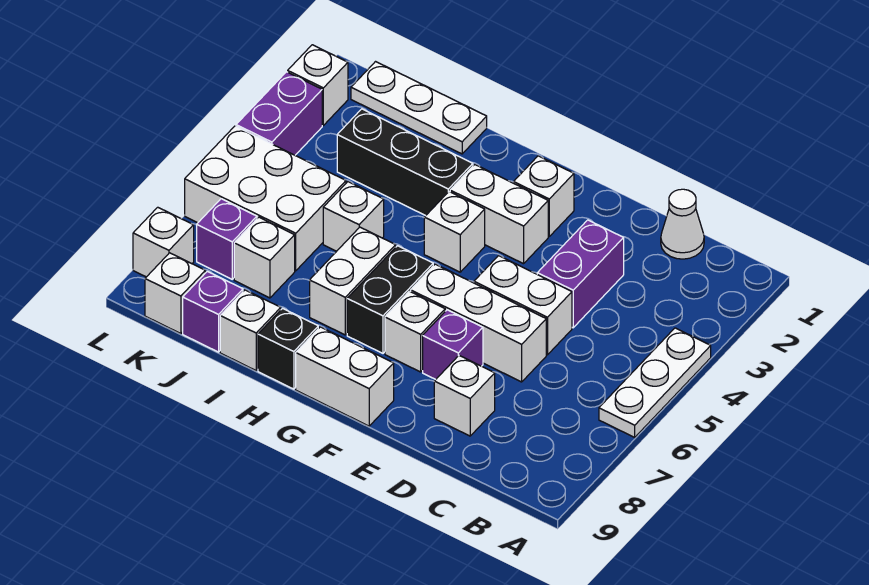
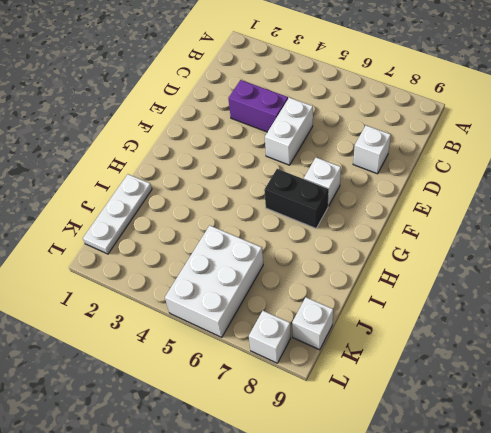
none -> white 1x3 plate [599,328,711,437]
none -> white 1x1 cone [661,189,704,259]
none -> white 1x3 brick [411,264,546,382]

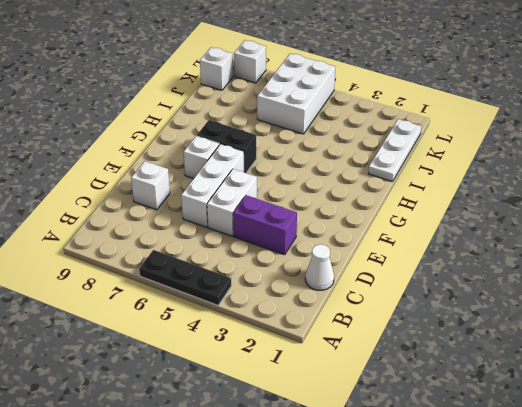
black 1x3 plate [139,250,231,305] -> white 1x3 plate [599,328,711,437]
none -> purple 1x1 brick [423,310,483,379]
none -> white 1x1 brick [514,156,574,236]
none -> white 1x2 brick [450,164,548,264]

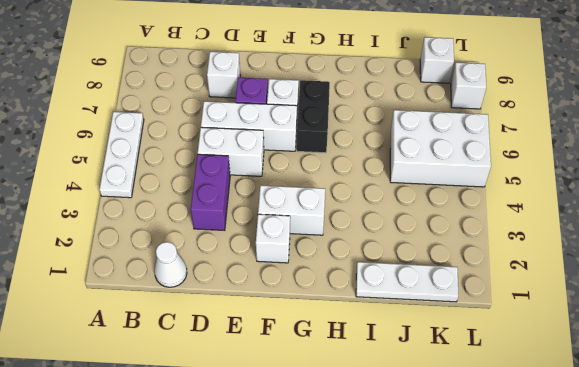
none -> white 1x2 brick [296,327,394,426]
none -> white 1x1 brick [424,192,485,272]
none -> black 1x3 brick [337,109,473,216]

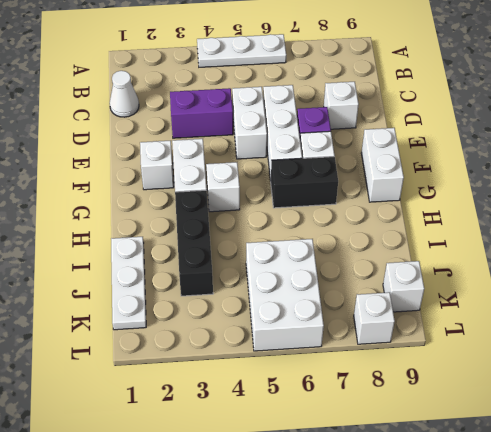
none -> white 1x2 brick [310,227,396,335]
none -> black 1x1 brick [258,308,318,389]
none -> white 1x1 brick [323,182,384,251]

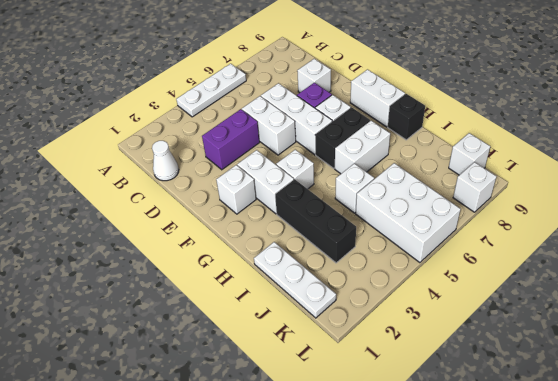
none -> white 1x1 brick [220,290,281,370]
none -> white 1x1 brick [234,217,295,298]
none -> purple 1x1 brick [183,271,243,352]

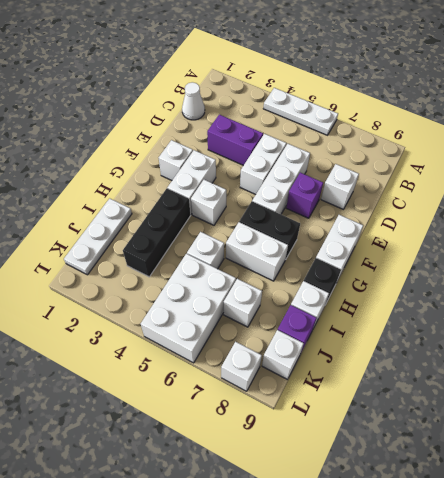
none -> white 1x1 brick [385,291,445,372]
none -> purple 1x1 brick [197,199,257,279]
none -> white 1x1 brick [288,45,348,125]

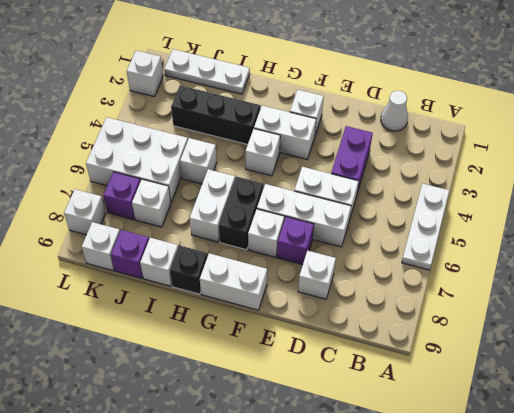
none -> purple 1x2 brick [236,72,322,155]

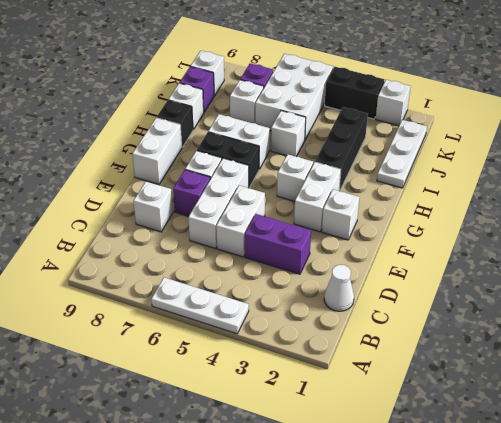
black 1x2 brick [325,67,384,119] -> purple 1x2 brick [236,72,322,155]
none -> white 1x1 brick [133,207,194,277]

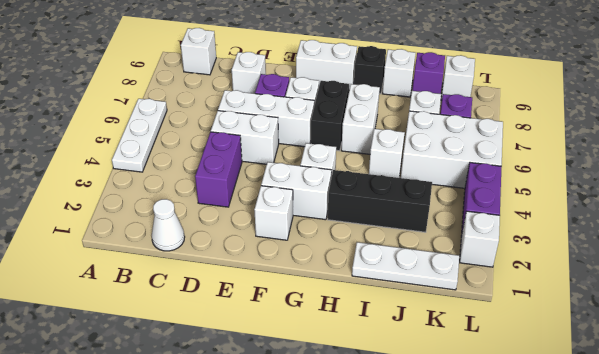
white 1x1 brick [181,28,216,75] -> white 1x1 brick moved to [133,207,194,277]

